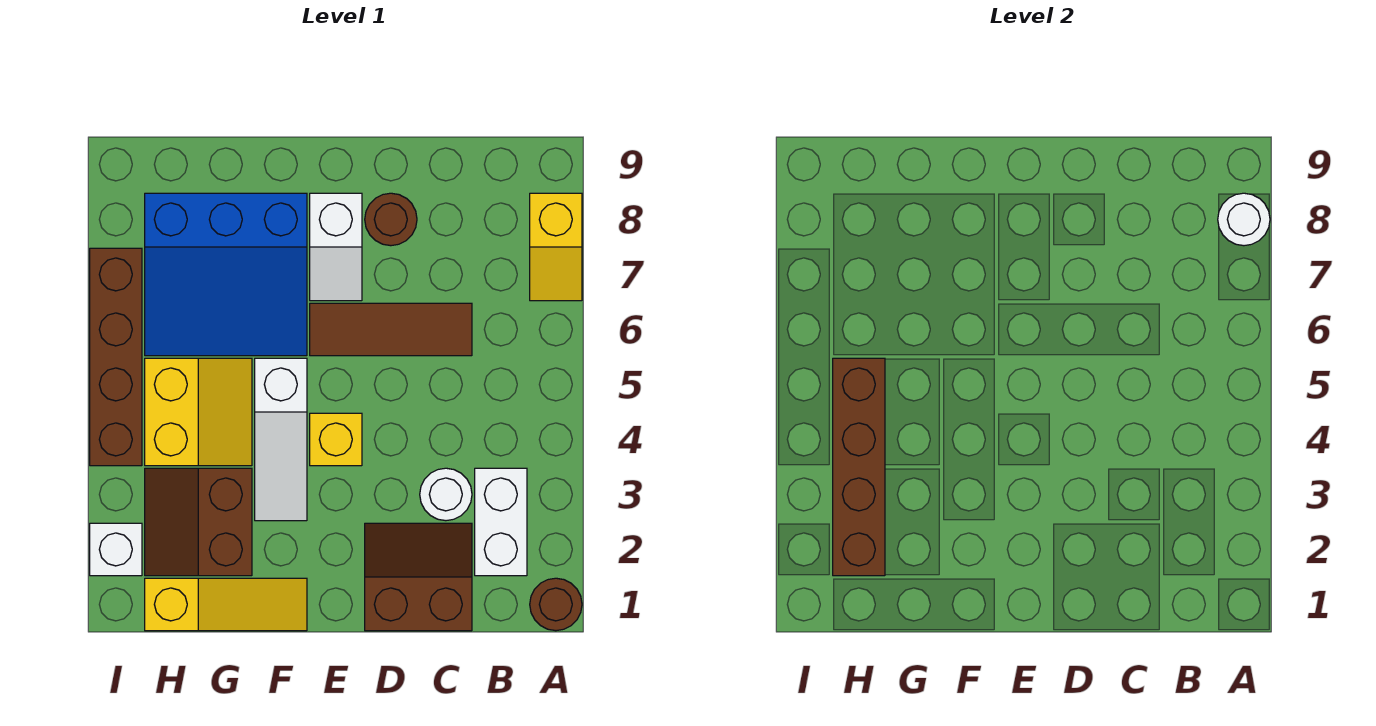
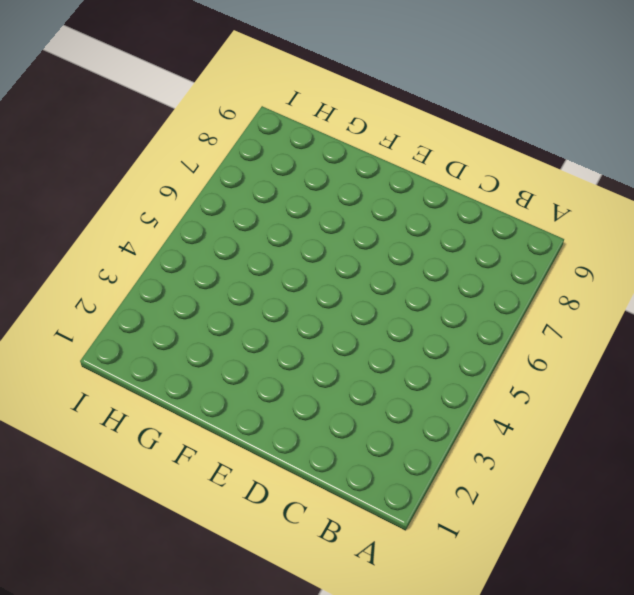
none -> brown 1x1 round brick [530,578,582,631]
none -> yellow 1x2 slope [530,193,582,301]
none -> white 1x2 brick [475,468,527,576]

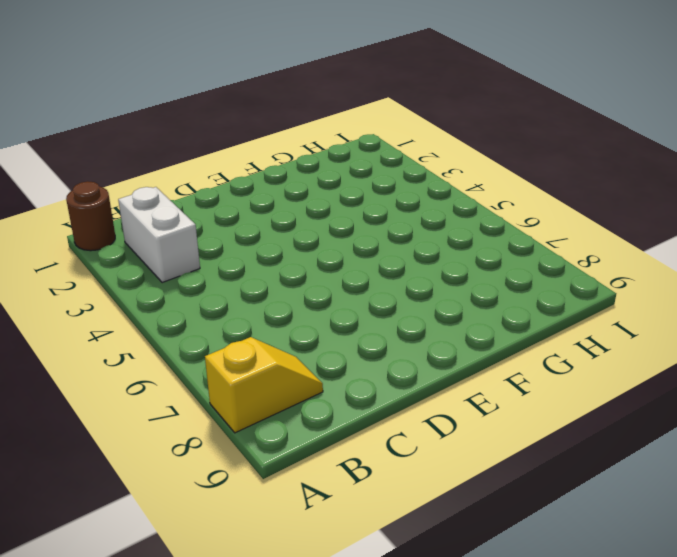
yellow 1x2 slope [205,337,323,433] -> yellow 1x2 slope turned to [530,193,582,301]
none -> brown 2x2 slope [365,523,472,631]
none -> white 1x1 round brick [420,468,472,521]
none -> brown 1x3 tile [310,303,472,356]

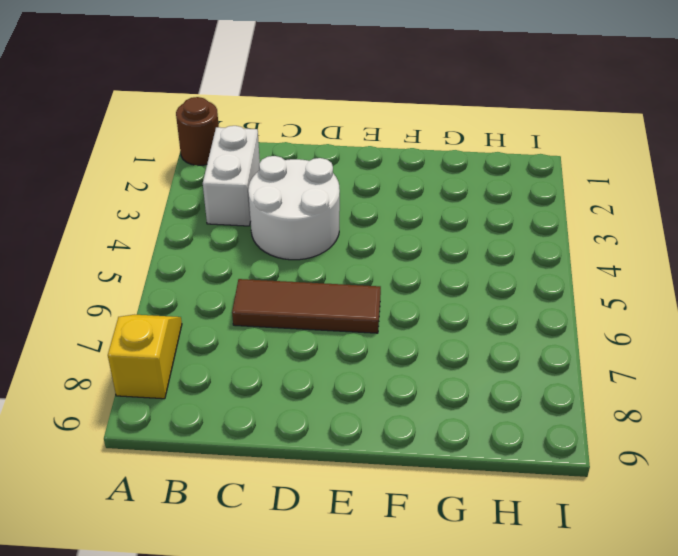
white 2x2 round brick [248,156,340,260] -> white 1x1 round brick [420,468,472,521]
none -> brown 2x2 slope [365,523,472,631]
none -> brown 1x1 round brick [365,193,417,246]
none -> yellow 1x1 brick [310,413,362,466]

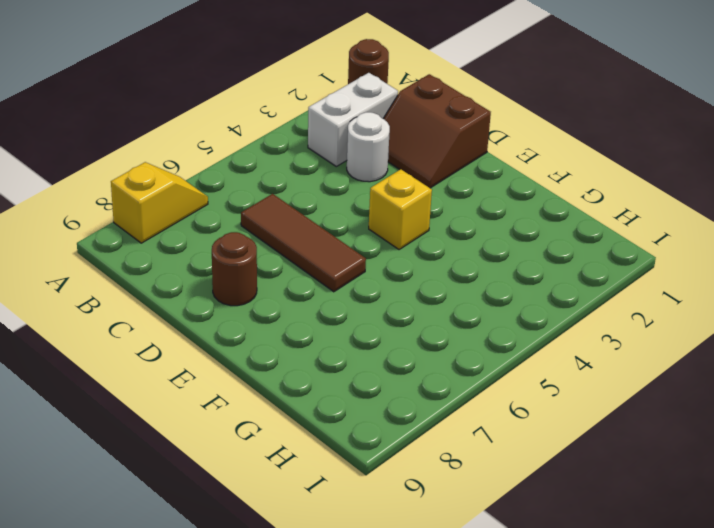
none -> white 1x2 slope [310,193,362,301]
none -> yellow 1x3 slope [145,578,307,631]
none -> white 1x3 slope [255,358,307,521]

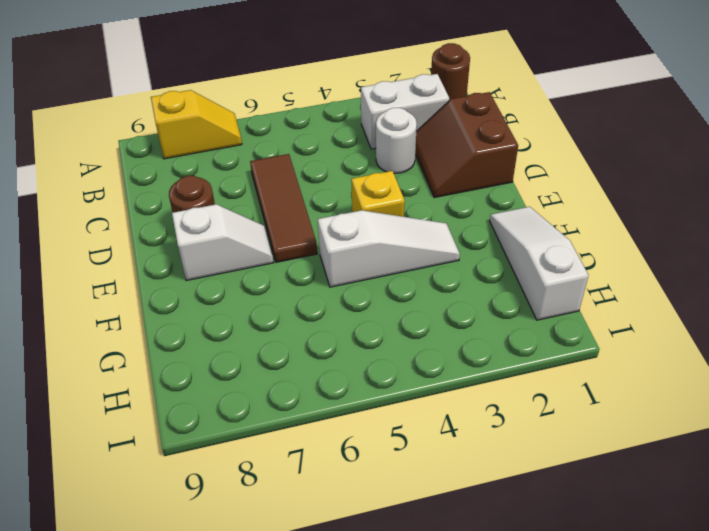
white 1x3 slope [490,207,589,320] -> yellow 1x3 slope [145,578,307,631]
none -> blue 3x3 slope [145,193,307,356]
none -> brown 2x2 slope [145,468,252,576]
none -> yellow 2x2 slope [145,358,252,466]

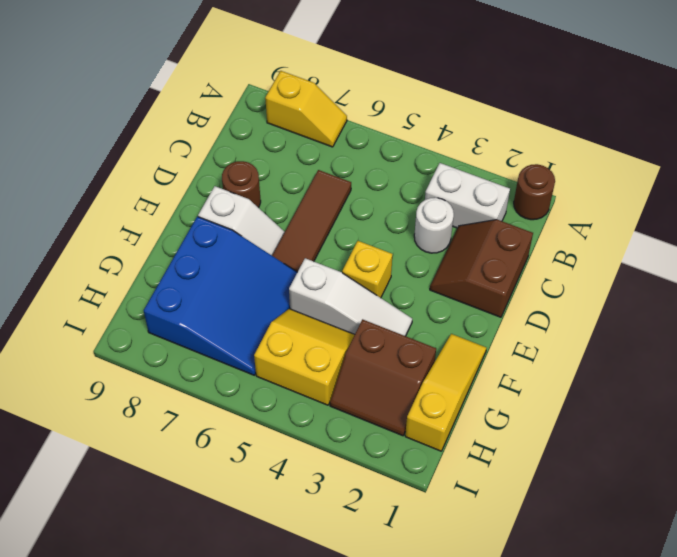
none -> white 1x1 brick [90,523,142,576]
none -> brown 1x4 brick [90,248,142,466]
none -> white 1x1 round brick [1218,193,1270,246]

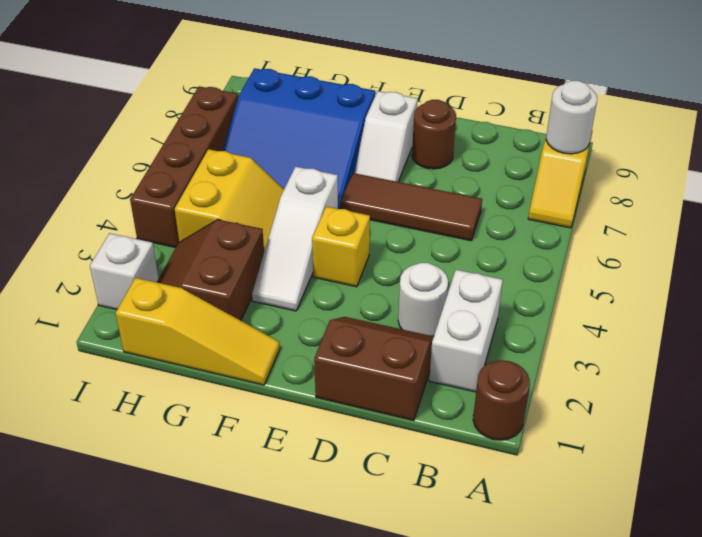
none -> brown 1x4 brick [833,358,885,576]

